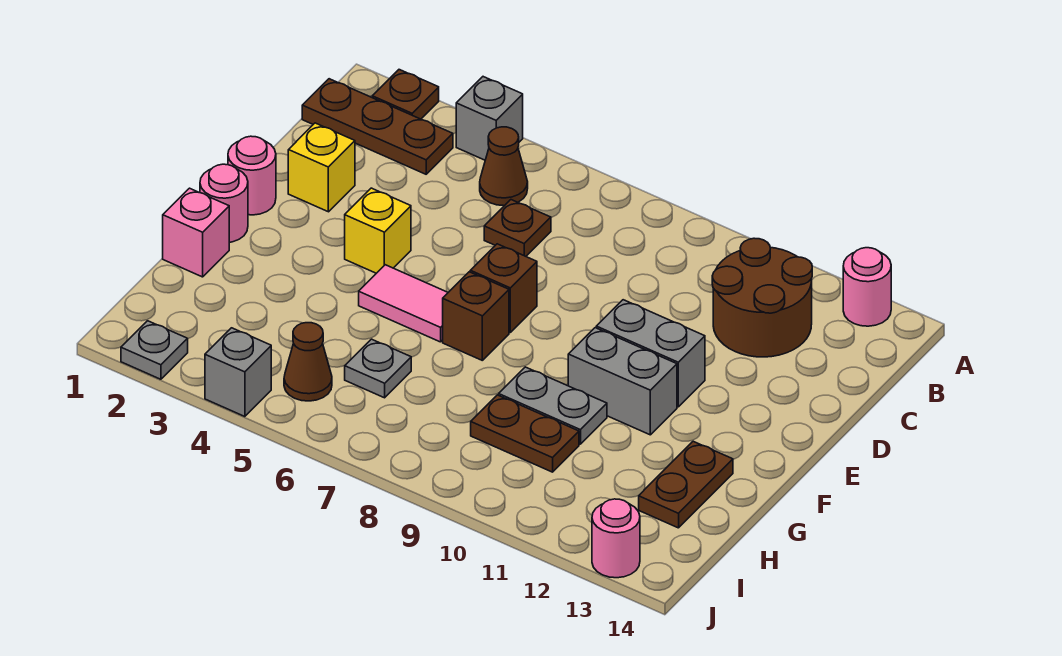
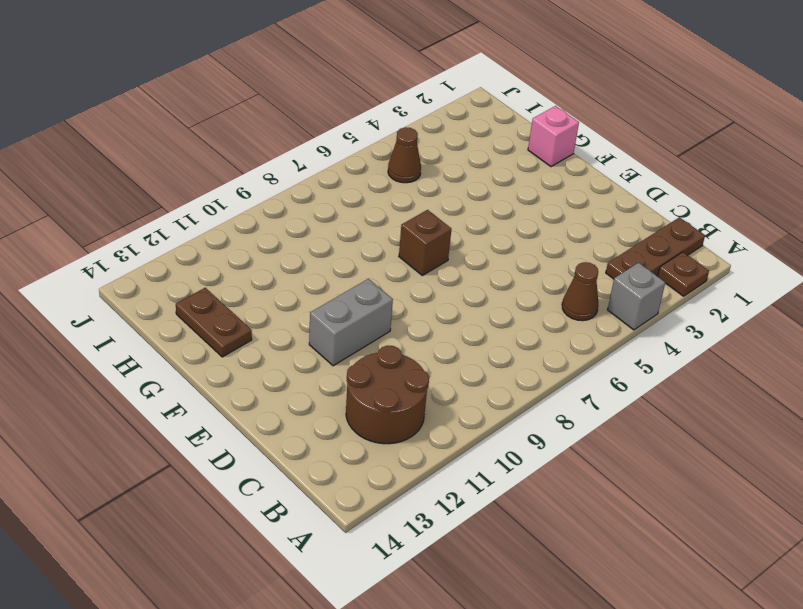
none -> pink 1x1 round brick [843,248,891,326]
none -> brown 1x1 plate [484,200,551,256]
none -> yellow 1x1 brick [288,123,355,212]

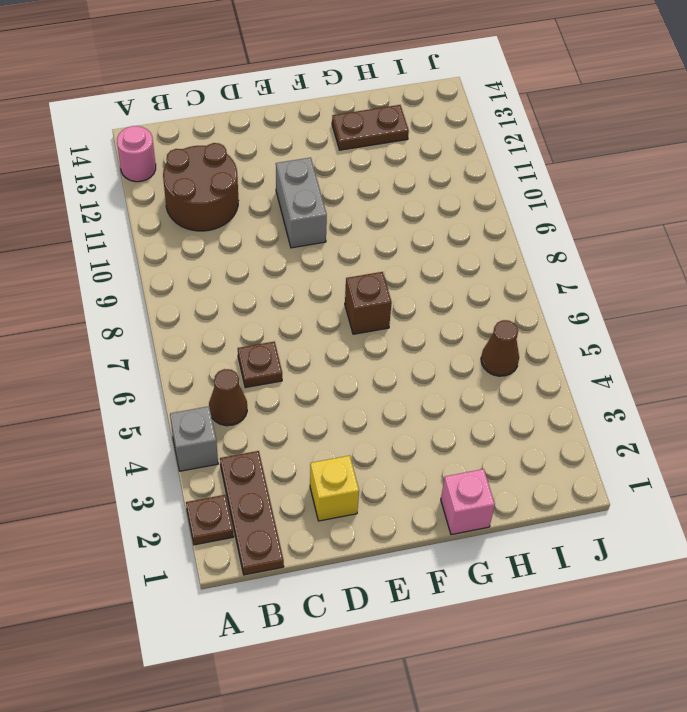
none -> pink 1x1 round brick [228,136,276,215]
none -> yellow 1x1 brick [345,188,411,273]
none -> brown 1x1 brick [470,244,537,332]

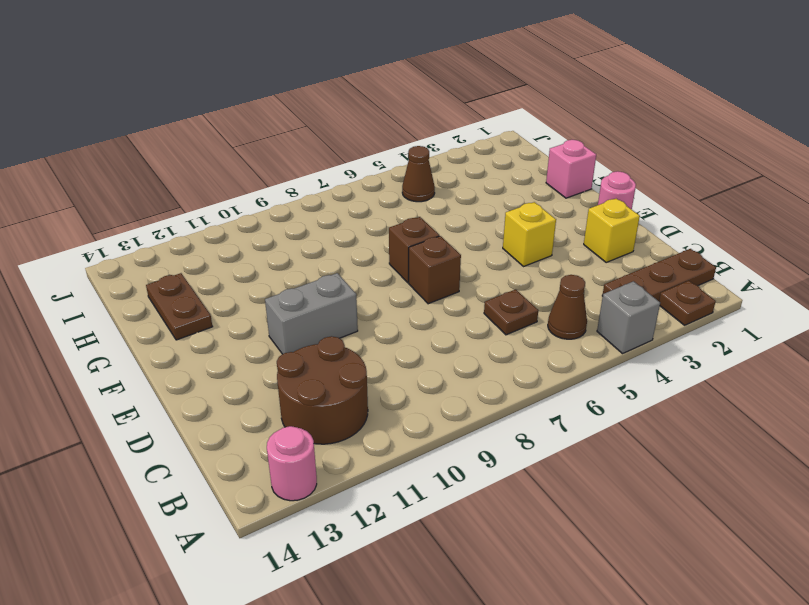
none -> pink 1x1 round brick [200,164,248,242]
none -> pink 1x2 tile [359,265,448,342]
none -> grey 1x2 brick [568,328,677,435]

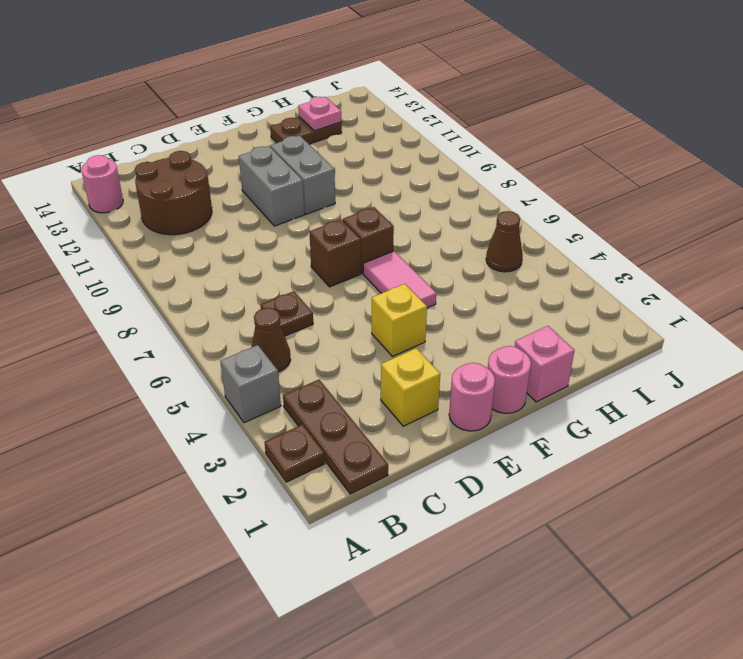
pink 1x1 plate [298,97,342,131] -> none
none -> grey 1x2 plate [499,367,607,444]
none -> grey 1x1 plate [345,339,411,398]
none -> brown 1x2 plate [471,395,579,472]

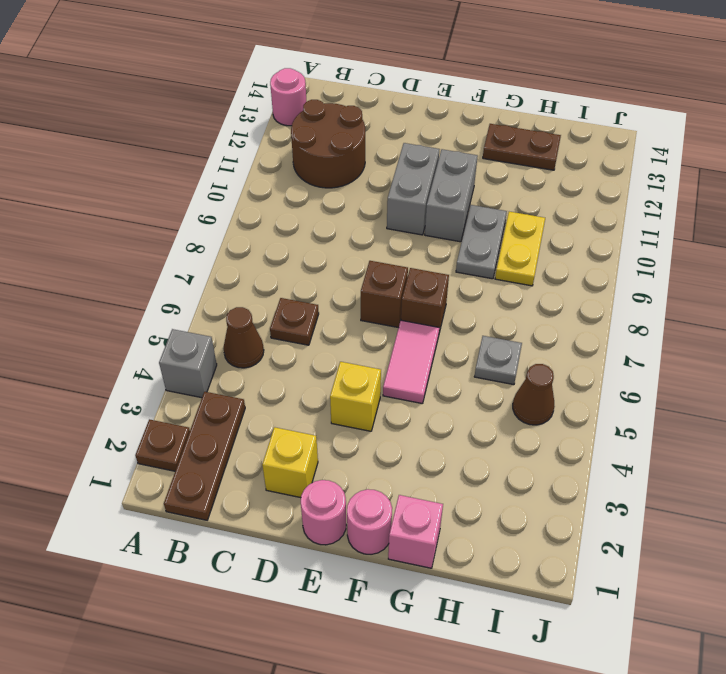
yellow 1x2 plate [495,212,545,286] -> brown 1x2 plate [471,395,579,472]
none -> grey 1x1 plate [121,321,188,379]
none -> grey 1x1 brick [205,328,271,417]
none -> pink 1x1 round brick [592,499,640,578]

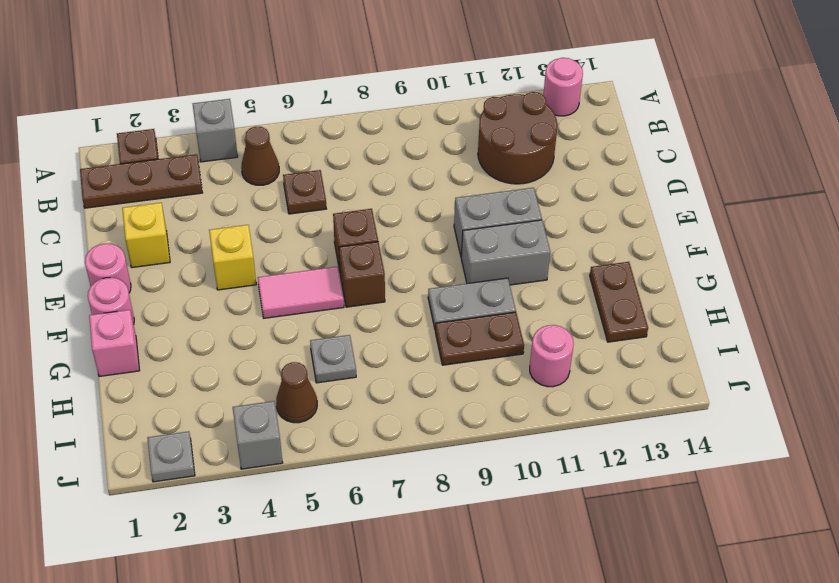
pink 1x1 round brick [530,325,574,387] -> pink 1x1 round brick moved to [592,499,640,578]

